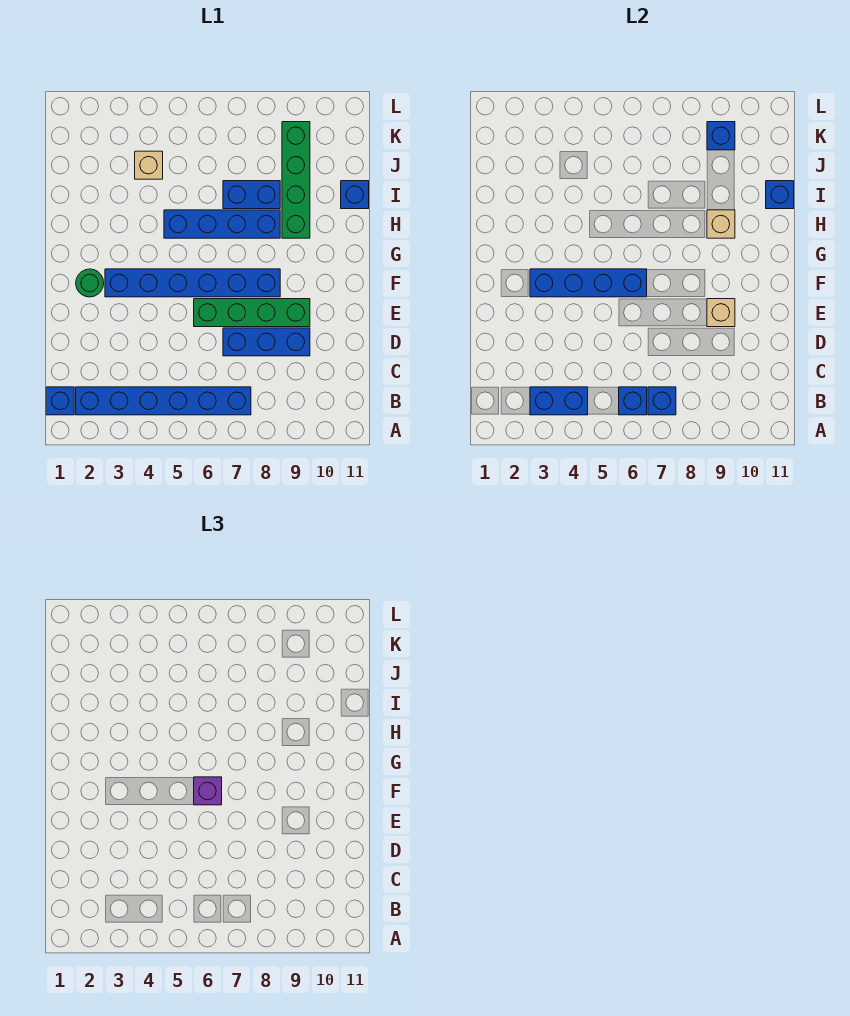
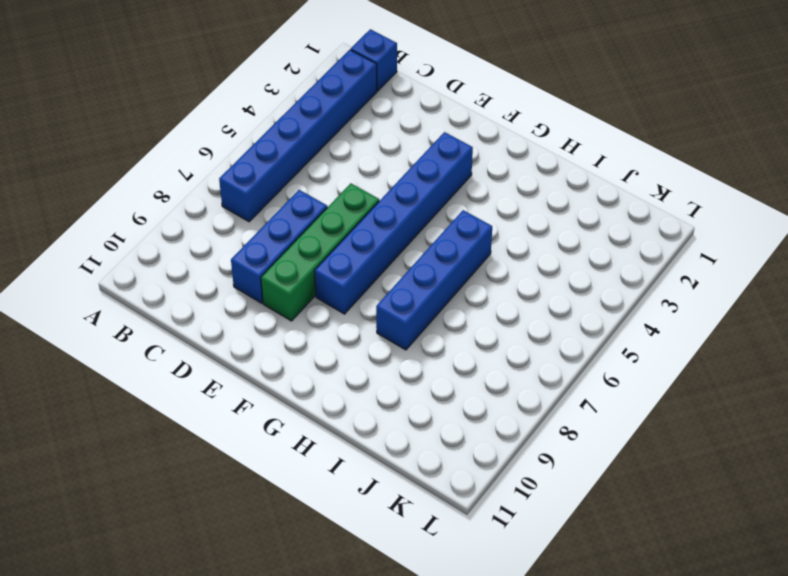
none -> green 1x1 round brick [76,269,104,297]
none -> green 1x4 brick [282,122,310,238]
none -> blue 1x2 brick [223,181,280,209]

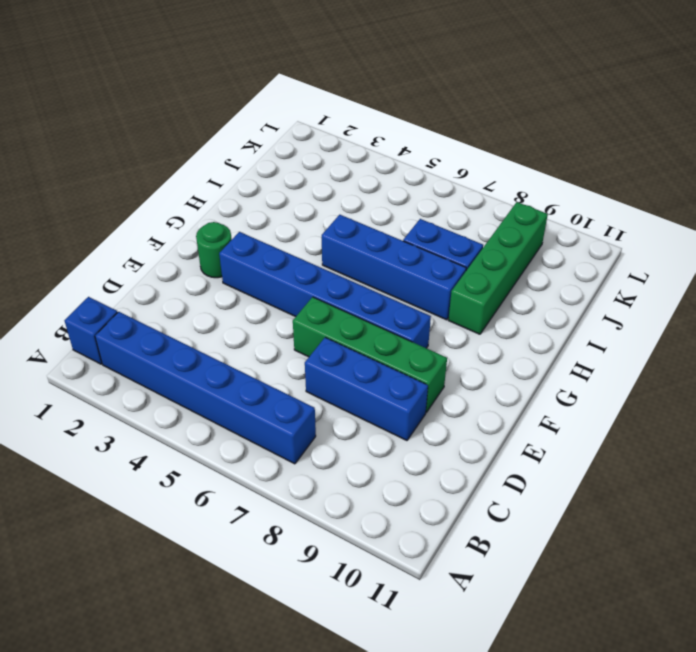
none -> blue 1x1 brick [341,181,369,209]
none -> tan 1x1 brick [135,151,163,179]
none -> blue 1x2 brick [530,387,588,415]

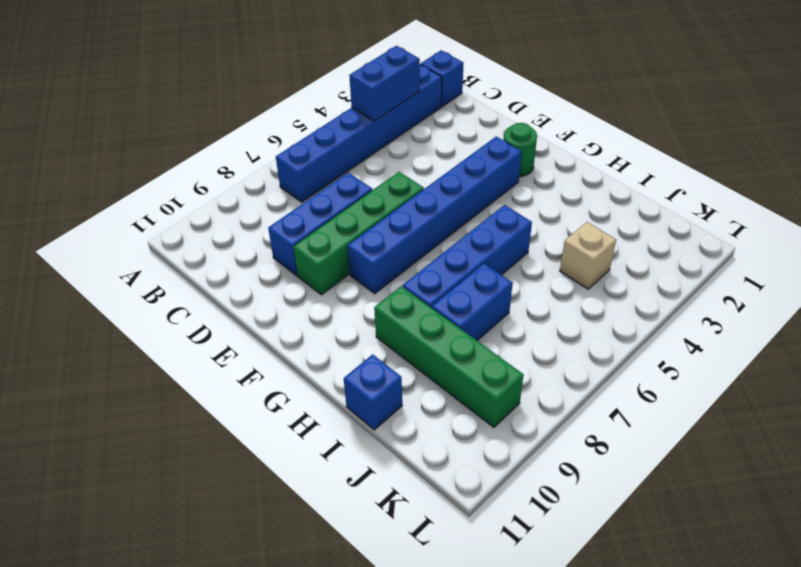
none -> blue 1x1 brick [619,387,647,415]
none -> blue 1x1 brick [648,387,676,415]
none -> tan 1x1 brick [707,299,735,327]

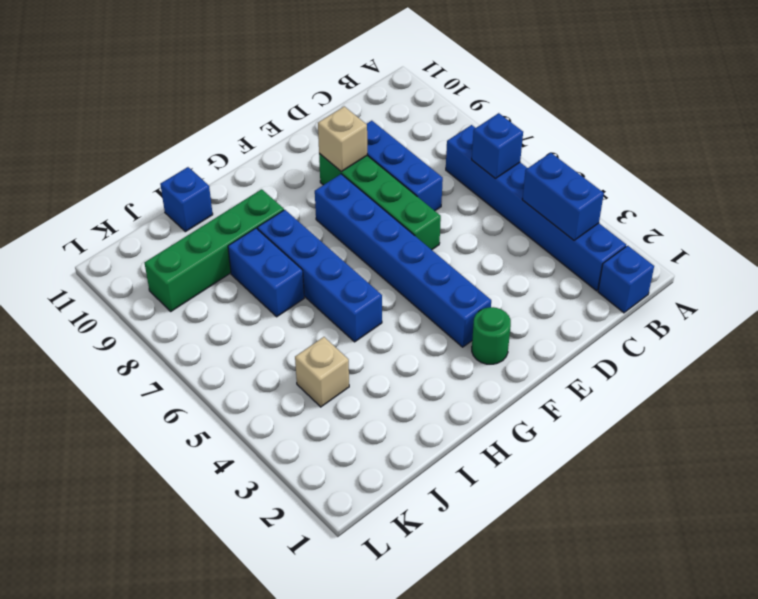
none -> blue 1x1 brick [648,387,676,415]
none -> blue 1x4 brick [530,269,647,297]
none -> tan 1x1 brick [707,210,735,238]

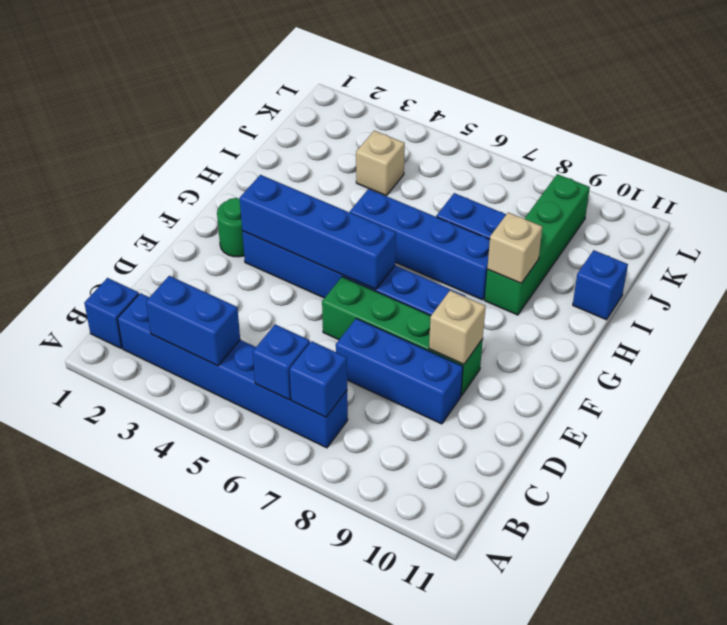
none -> blue 1x1 brick [766,181,794,209]
none -> blue 1x1 brick [707,122,735,150]
none -> purple 1x1 brick [194,777,222,805]

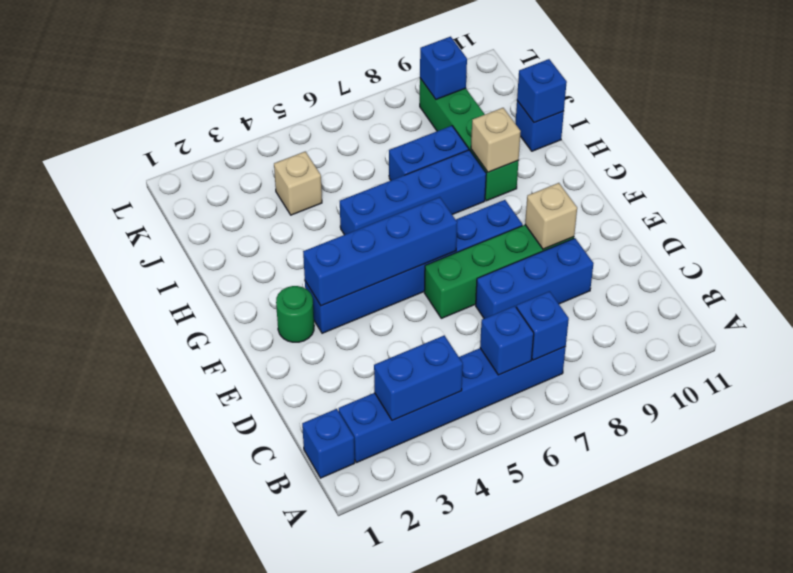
none -> purple 1x1 brick [194,777,222,805]

